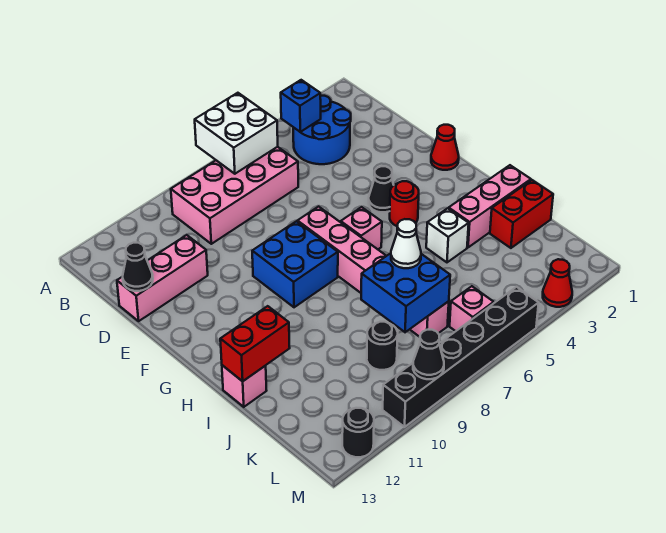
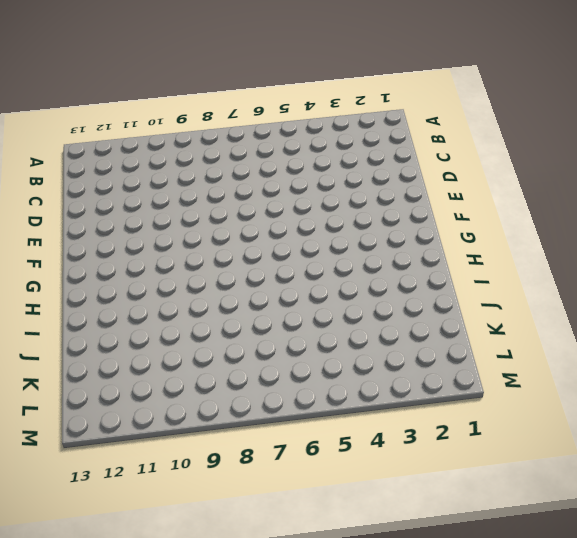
none -> blue 2x2 round brick [293,96,351,164]
none -> pink 2x4 brick [171,147,298,244]
none -> pink 1x3 brick [117,235,208,321]

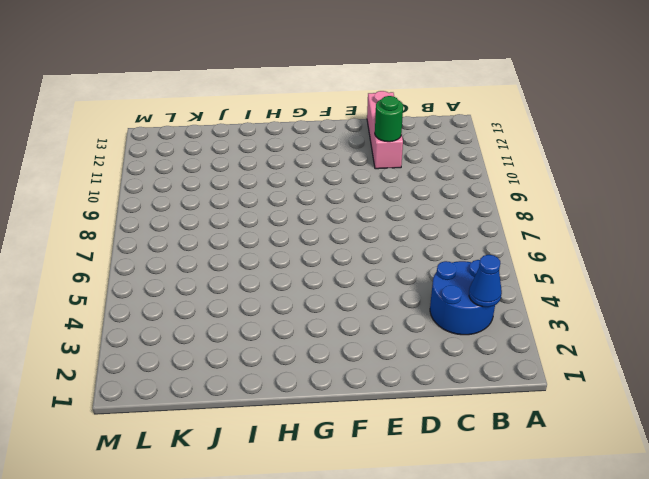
blue 1x1 cone [469,255,502,307] -> none
green 1x1 round brick [375,96,403,142] -> none
none -> pink 2x4 brick [171,147,298,244]
none -> red 1x1 cone [431,125,459,170]
none -> black 1x1 cone [369,166,394,212]

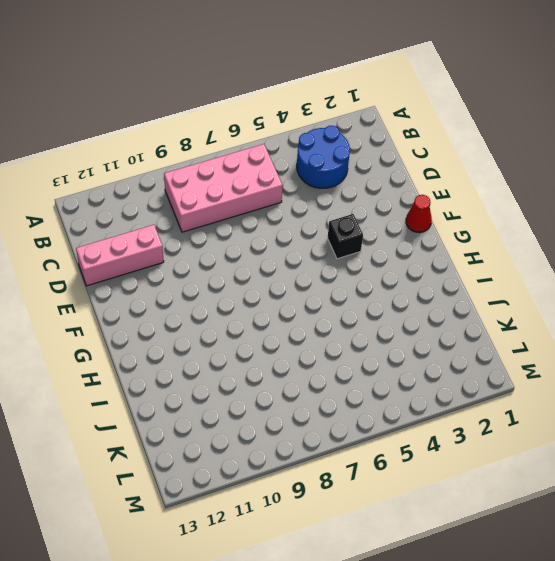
black 1x1 brick [328,214,363,259] -> black 1x1 cone [369,166,394,212]
none -> pink 1x6 brick [297,207,449,337]
none -> blue 2x2 brick [252,221,338,307]
none -> red 1x1 round brick [390,181,419,226]

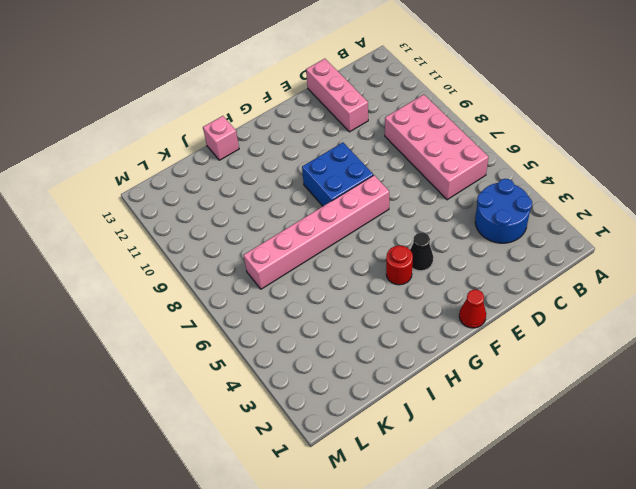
none -> pink 1x1 brick [341,207,382,249]
none -> pink 1x3 brick [449,165,531,247]
none -> white 1x1 brick [426,208,469,262]

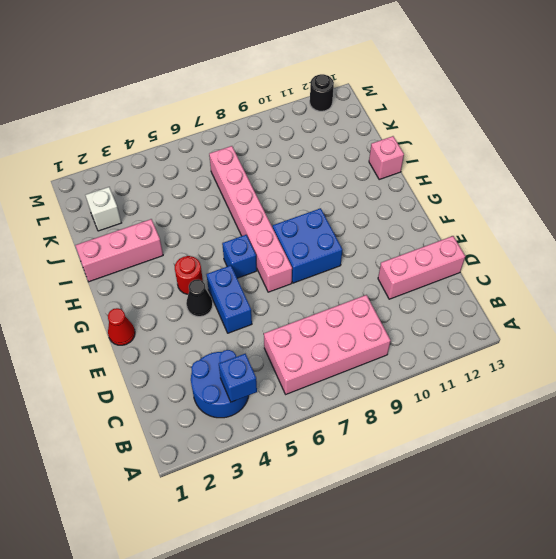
blue 1x2 brick [206,265,252,333] -> none
blue 1x1 brick [222,235,257,278] -> pink 1x1 brick [341,207,382,249]
white 1x1 brick [85,187,121,231] -> white 1x1 brick moved to [426,208,469,262]
none -> red 1x2 brick [490,180,553,248]
none -> black 1x1 round brick [367,322,398,370]
none -> pink 1x1 brick [450,286,494,331]

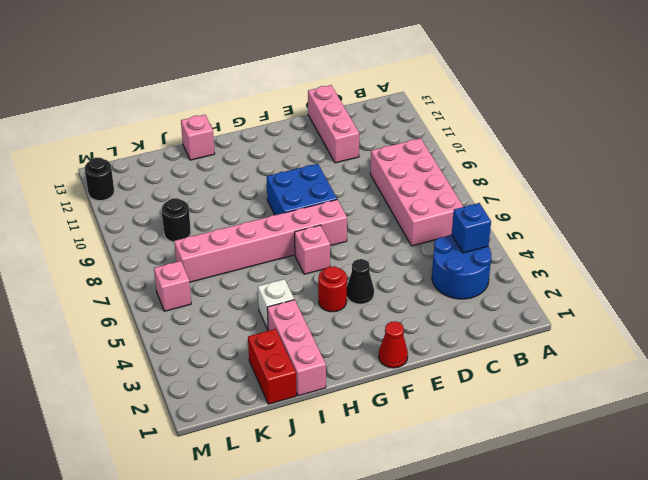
none -> red 1x1 cone [543,259,572,307]
none -> black 1x6 brick [383,287,539,427]
none -> white 2x2 brick [195,93,278,174]

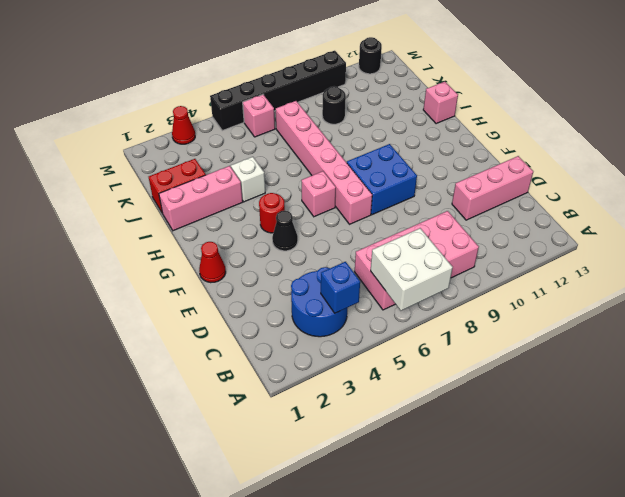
none -> black 1x1 cone [123,243,153,291]
none -> red 1x2 brick [220,306,290,381]
none -> blue 2x2 brick [361,253,450,332]

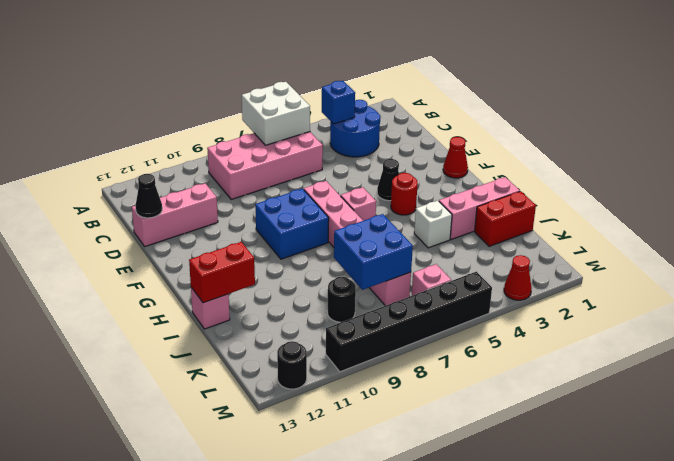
none -> black 1x1 cone [413,330,444,379]
none -> white 1x1 cone [391,219,421,268]

